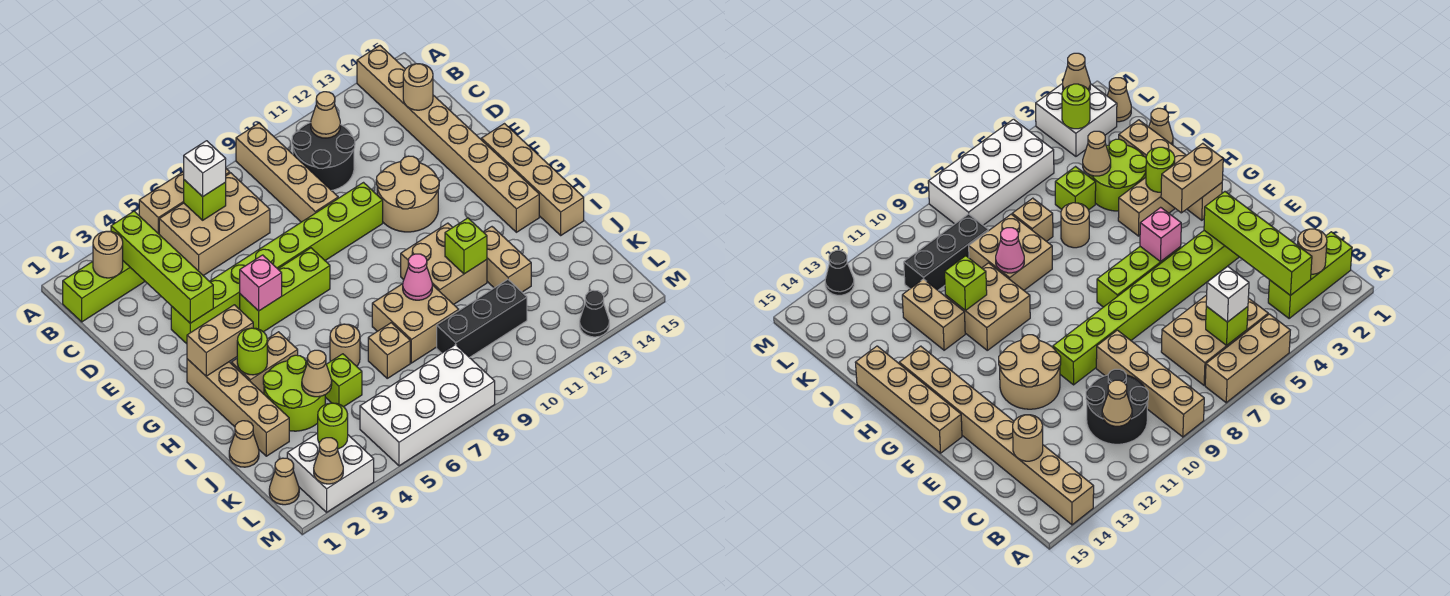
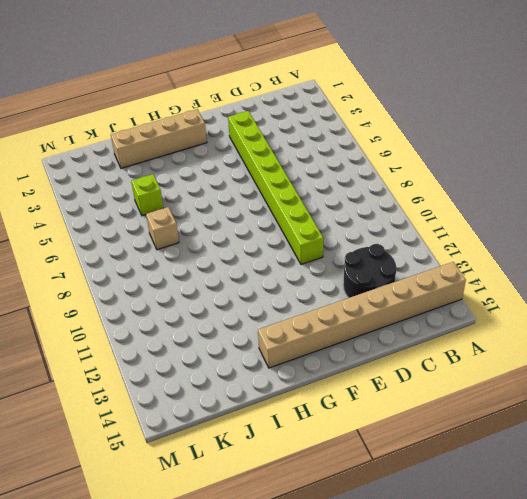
black 2x2 round brick [343,244,397,298] -> black 2x2 round brick moved to [292,123,355,191]
none -> tan 1x3 brick [139,169,230,234]
none -> tan 1x4 brick [236,123,338,222]
none -> lime 1x3 brick [63,261,145,322]
none -> tan 2x3 brick [159,173,270,276]

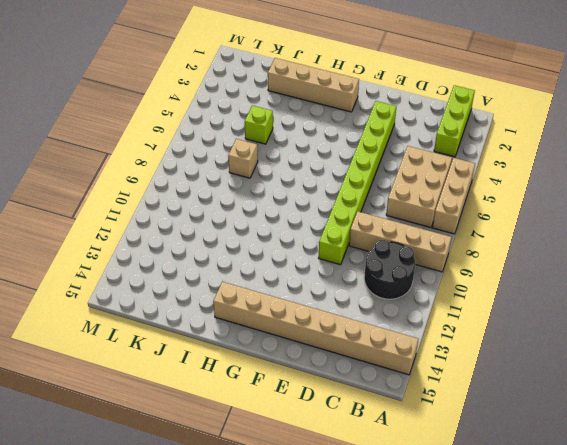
none -> tan 2x2 round brick [376,156,439,232]
none -> lime 1x3 brick [240,248,330,332]
none -> tan 1x4 brick [481,124,584,235]
none -> tan 1x2 brick [231,332,298,394]

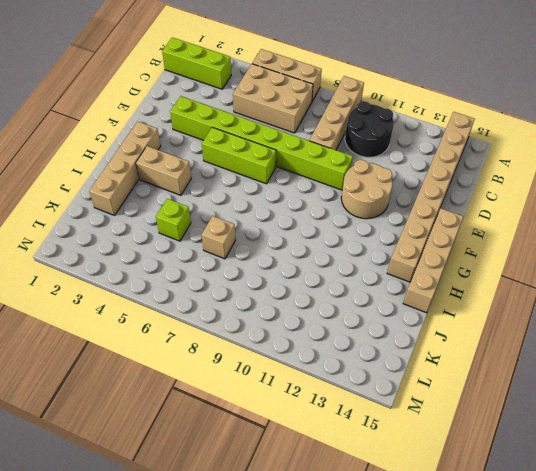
none -> tan 2x2 brick [401,223,487,304]
none -> lime 2x2 round brick [263,355,325,431]
none -> tan 1x1 round brick [330,324,360,366]
none -> tan 2x2 brick [372,284,459,363]

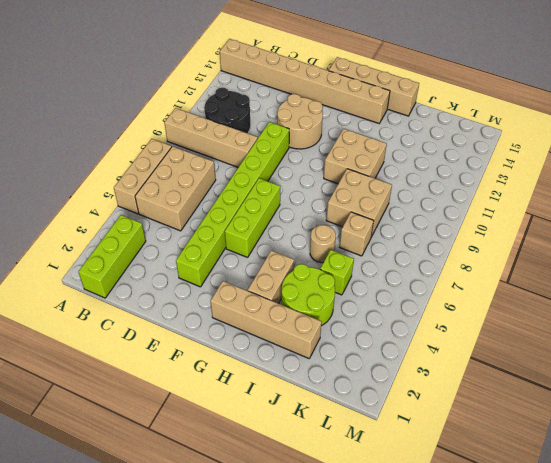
none -> tan 1x2 brick [484,227,531,292]
none -> tan 1x1 cone [229,421,259,467]
none -> black 1x3 brick [437,279,527,358]
none -> tan 1x1 cone [269,458,299,505]

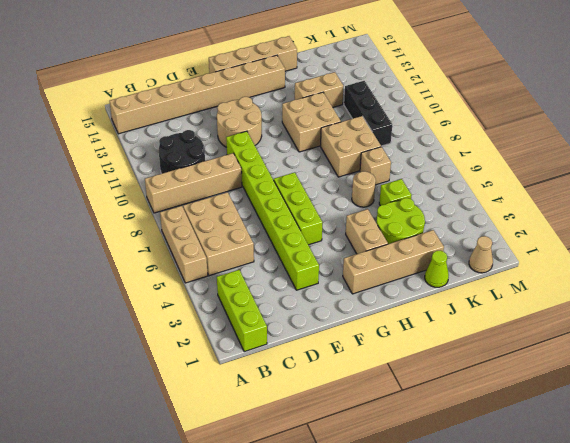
lime 1x1 cone [425,251,449,287] -> tan 1x1 cone [229,421,259,467]
none -> white 2x2 brick [287,433,374,512]
none -> white 2x4 brick [360,345,495,466]
none -> black 1x1 cone [580,290,609,337]
none -> tan 1x1 round brick [93,231,123,278]

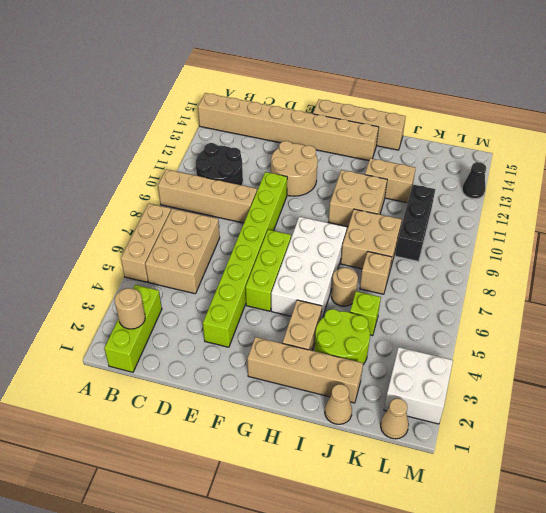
white 2x4 brick [271,217,347,319] -> white 2x4 brick moved to [360,345,495,466]
none -> lime 1x4 brick [111,211,213,323]
none -> lime 1x1 brick [184,180,226,220]
none -> tan 1x1 cone [311,92,340,138]
none -> tan 1x1 round brick [403,64,433,110]

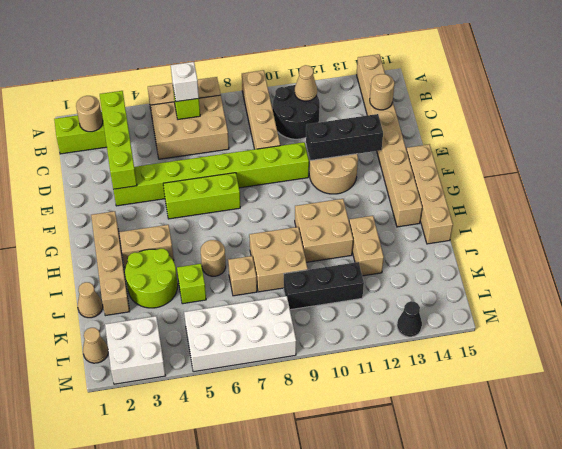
black 1x3 brick [306,114,383,161] -> none
none -> pink 1x1 brick [240,255,282,311]
none -> tan 1x2 brick [187,305,253,376]
none -> lime 1x1 round brick [237,328,267,375]
none -> pink 1x1 cone [403,254,432,300]

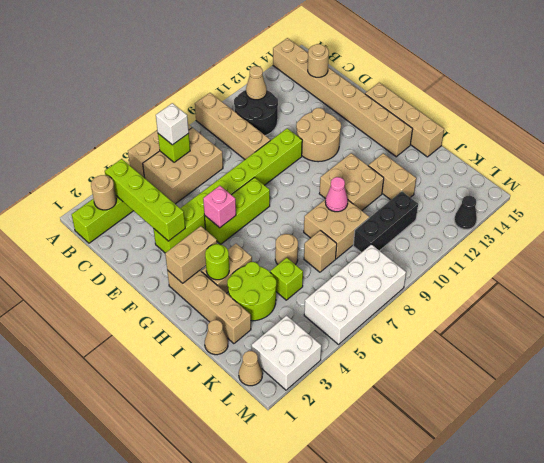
none -> lime 1x1 brick [445,218,487,274]
none -> tan 1x1 cone [302,350,332,397]
none -> lime 1x1 round brick [318,403,348,449]
none -> tan 1x1 cone [314,438,343,484]

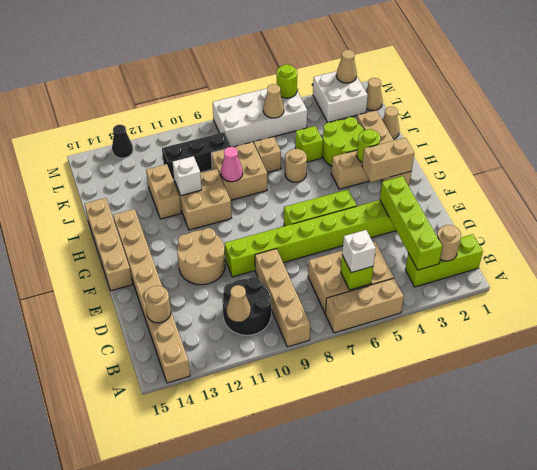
white 1x1 brick [173,156,202,195] -> lime 1x1 brick [445,218,487,274]
tan 1x1 cone [263,84,284,118] -> tan 1x1 cone moved to [302,350,332,397]
lime 1x1 round brick [277,64,297,98] -> lime 1x1 round brick moved to [318,403,348,449]
none -> pink 1x1 brick [240,255,282,311]

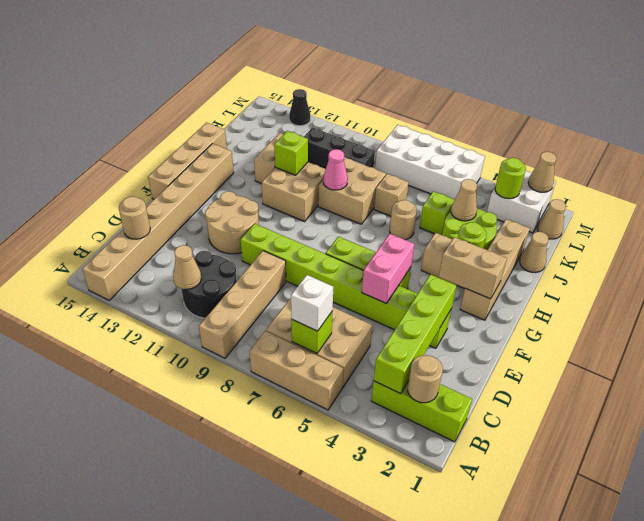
pink 1x2 brick [362,234,414,303] -> pink 1x1 brick [240,255,282,311]

